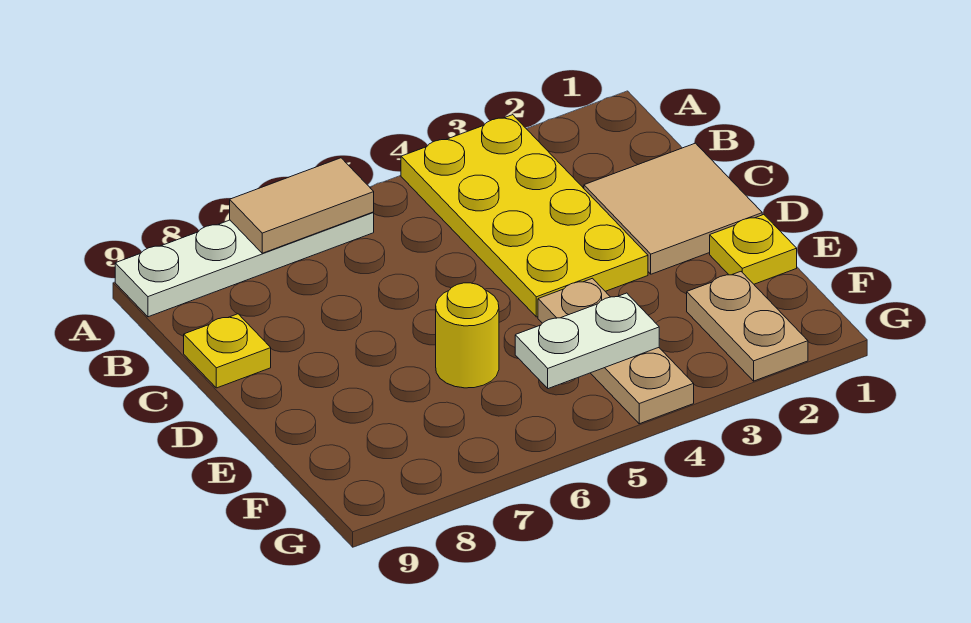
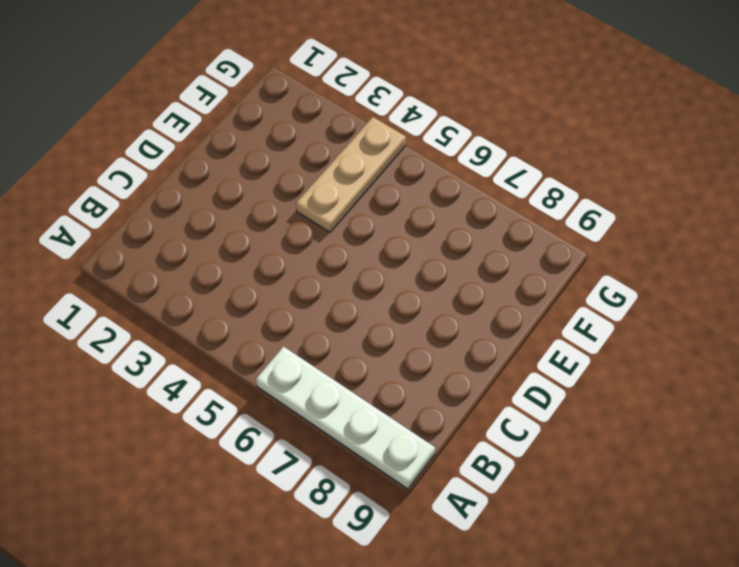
none -> yellow 2x4 plate [401,115,648,317]
none -> tan 2x2 tile [584,143,762,274]

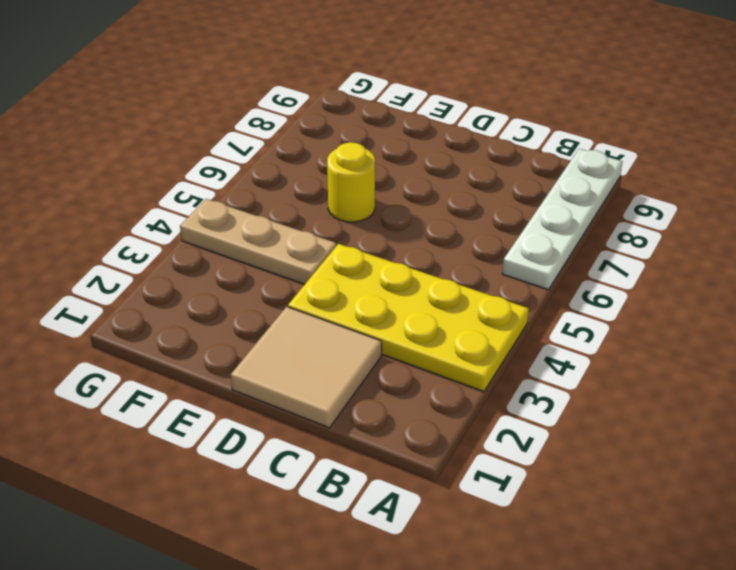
none -> yellow 1x1 plate [184,314,271,388]
none -> yellow 1x1 plate [710,215,797,284]

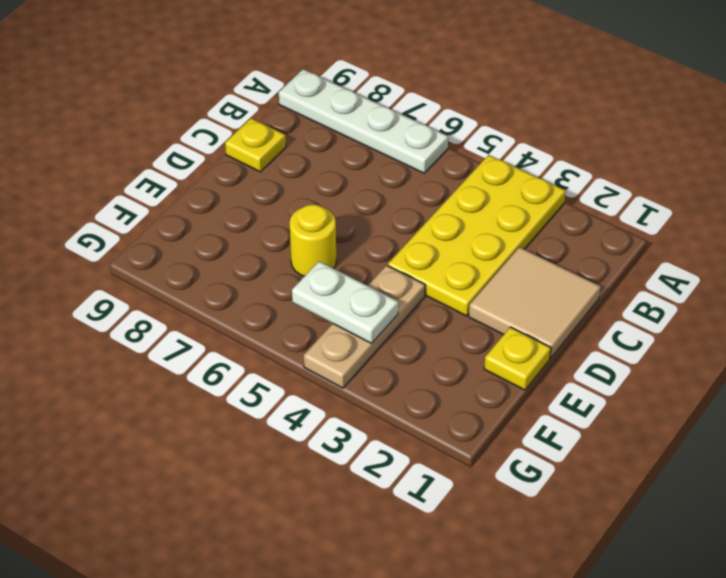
none -> tan 1x2 plate [687,272,808,381]
none -> tan 1x2 tile [230,158,374,253]

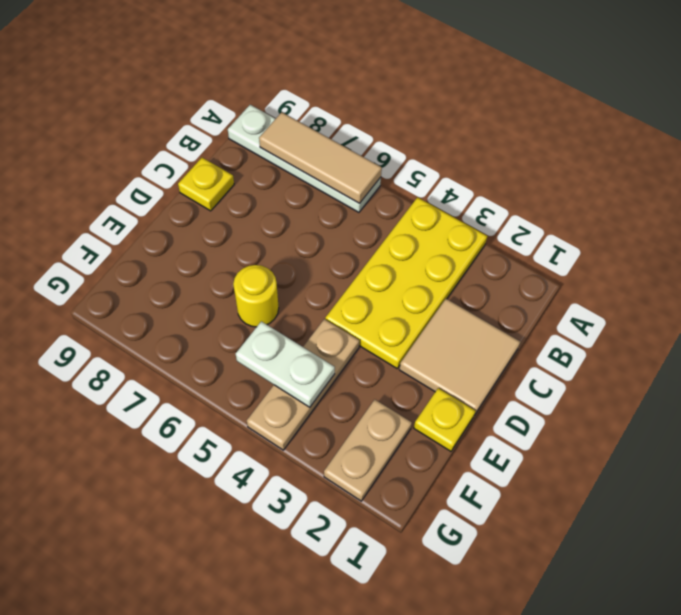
tan 1x3 tile [259,112,382,203] -> tan 1x2 tile [230,158,374,253]

